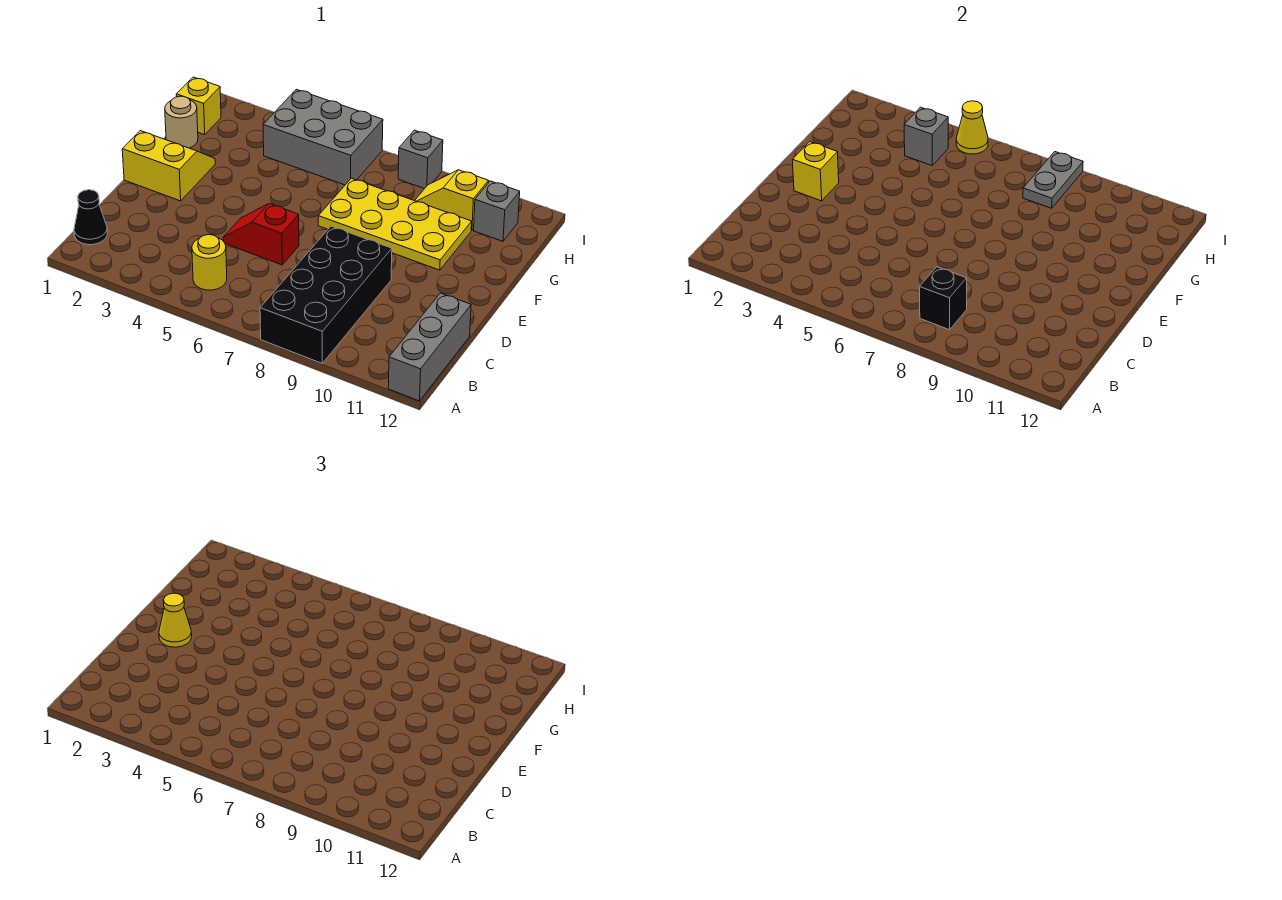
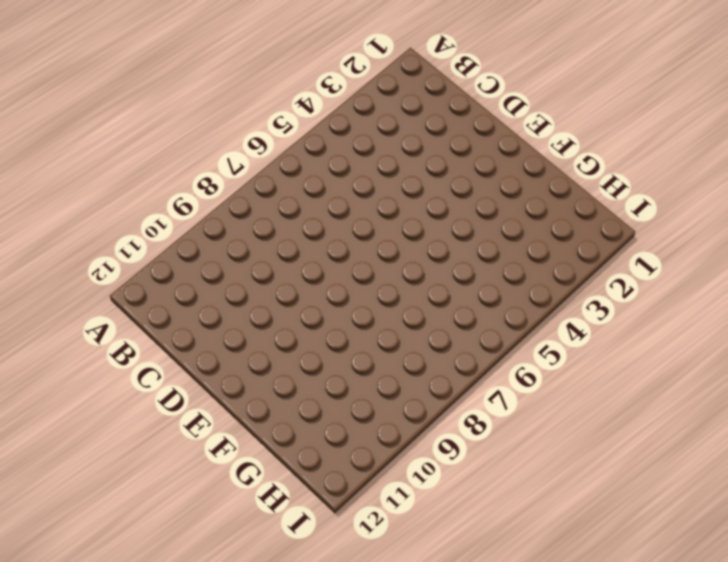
none -> black 2x4 brick [260,226,392,363]
none -> grey 1x3 brick [388,293,471,401]
none -> black 1x1 cone [74,190,107,245]

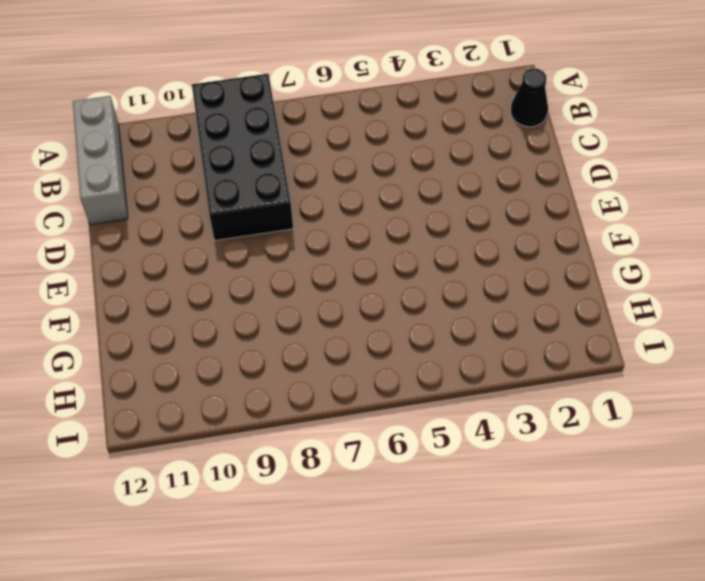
none -> yellow 1x1 round brick [192,235,227,290]
none -> red 1x2 slope [223,204,299,265]
none -> yellow 2x2 slope [122,131,215,201]

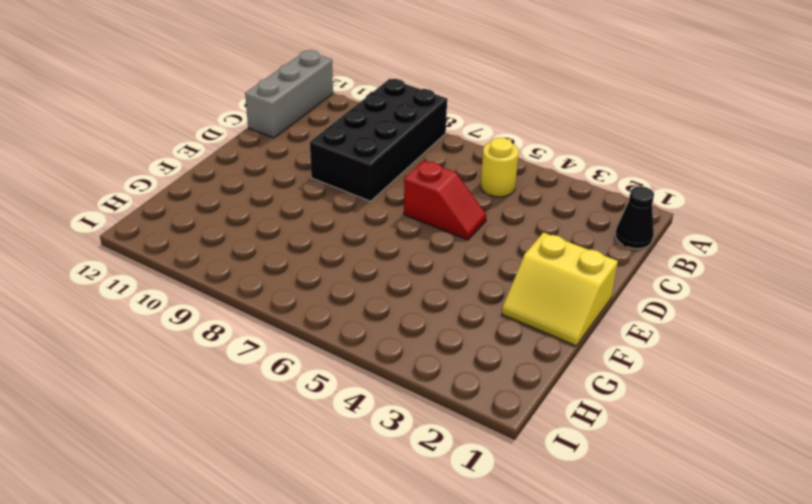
none -> yellow 2x4 plate [318,178,472,270]
none -> tan 1x1 round brick [165,96,198,148]
none -> yellow 1x1 brick [176,77,221,135]

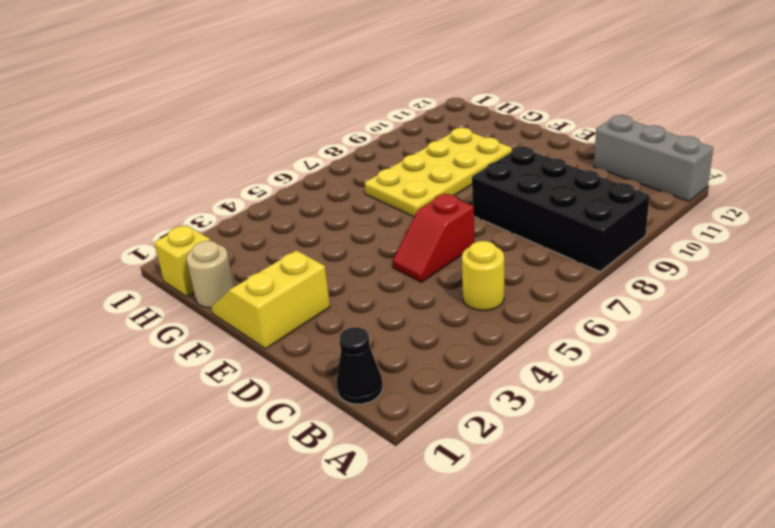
none -> grey 2x3 brick [263,89,383,185]
none -> yellow 1x2 slope [415,170,489,230]
none -> grey 1x1 brick [474,181,520,241]

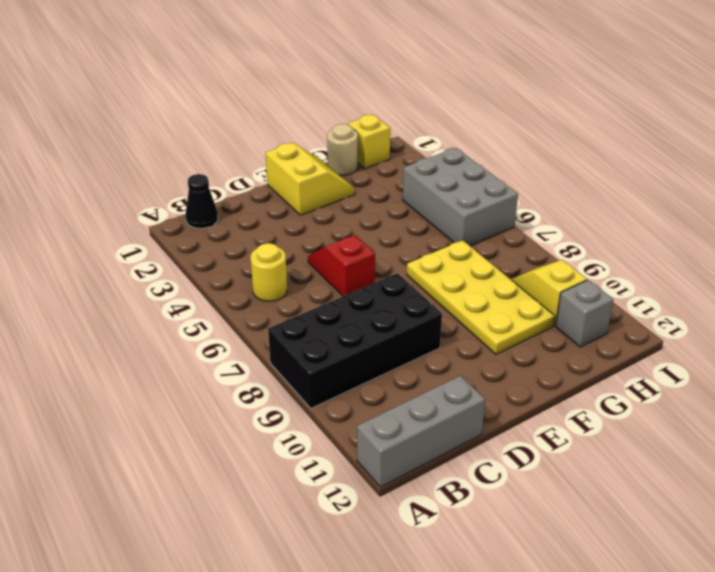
none -> grey 1x1 brick [398,130,443,189]
none -> black 1x1 brick [919,267,967,330]
none -> yellow 1x1 brick [792,142,839,201]

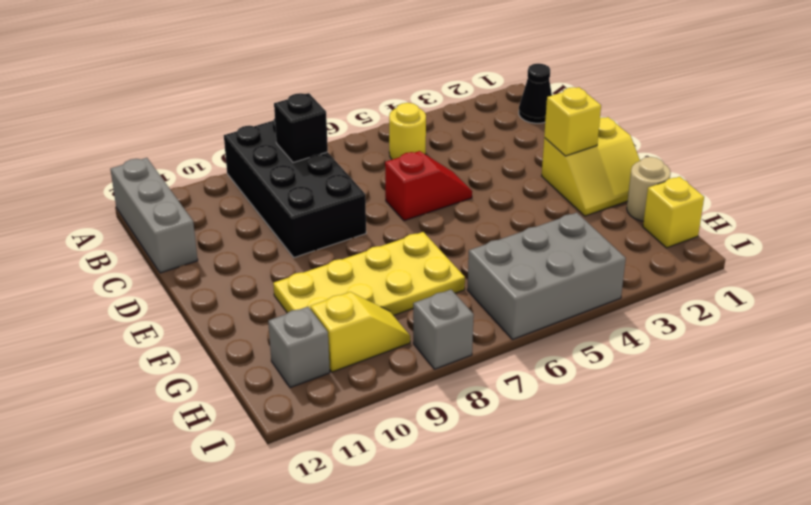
none -> grey 1x1 brick [904,107,948,166]
none -> grey 1x2 plate [1023,152,1083,208]
none -> yellow 1x1 cone [956,101,988,154]

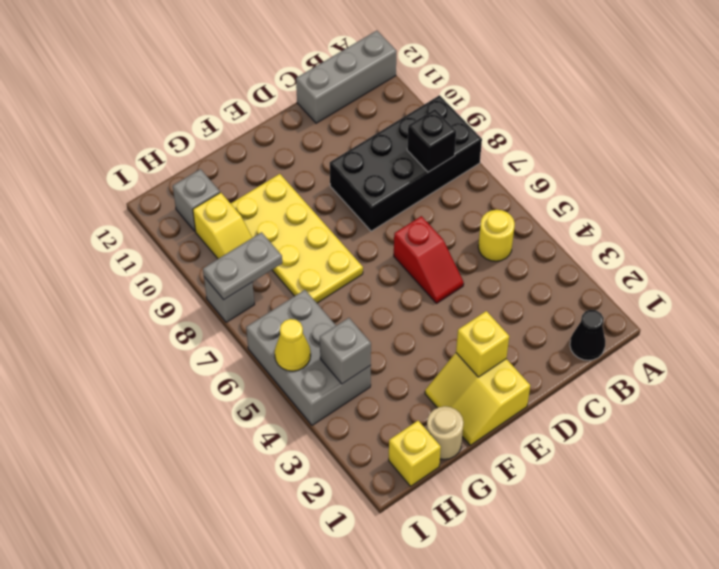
none -> yellow 1x1 cone [159,593,192,647]

